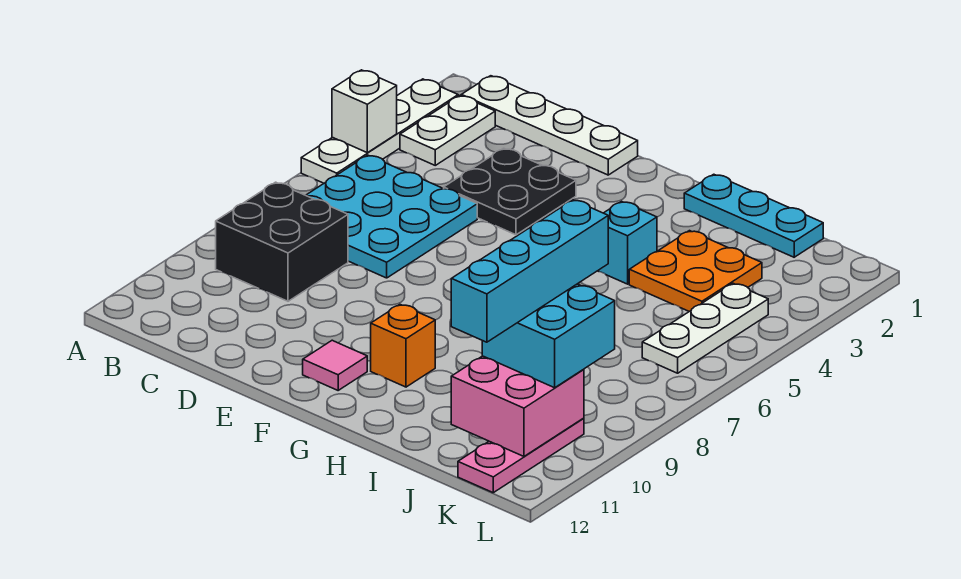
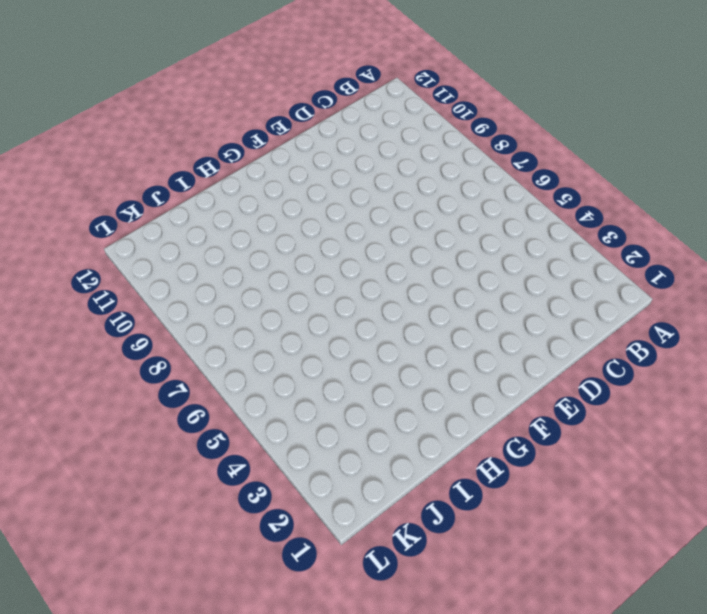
none -> white 1x4 plate [301,79,458,183]
none -> white 1x4 plate [461,76,638,175]
none -> white 1x2 plate [400,96,495,165]

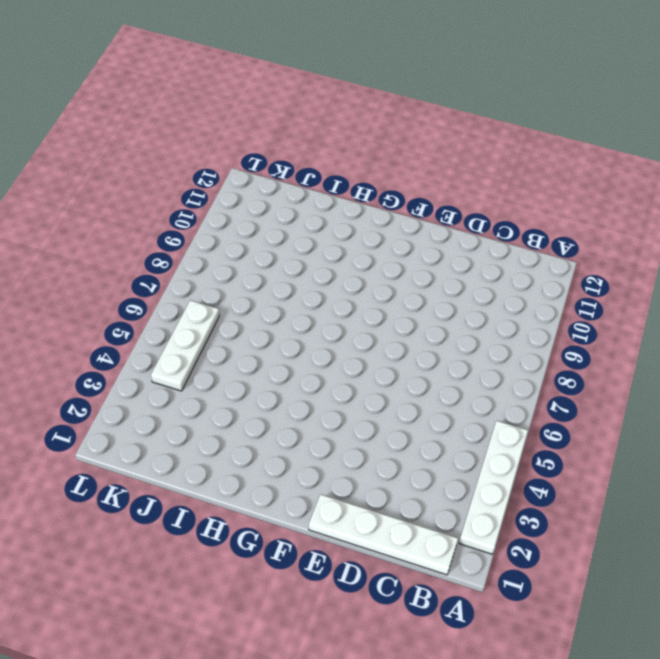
none -> white 1x2 plate [400,96,495,165]
none -> cyan 3x3 plate [306,155,477,278]
none -> black 2x2 brick [216,182,348,301]

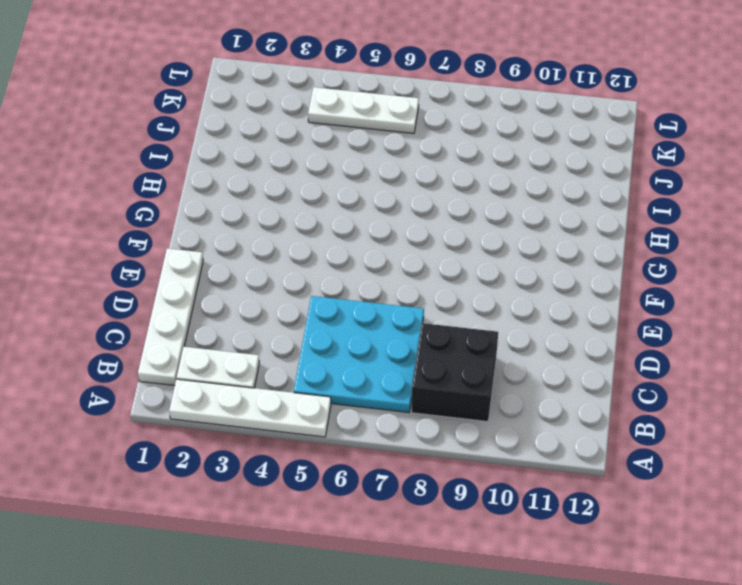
none -> black 2x2 plate [444,148,576,235]
none -> pink 1x1 tile [303,340,367,390]
none -> orange 1x1 brick [371,305,435,387]

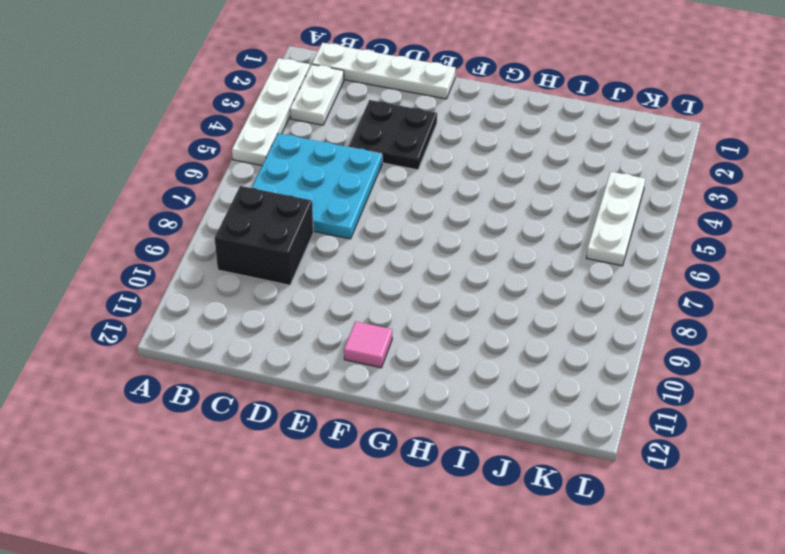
none -> orange 1x1 brick [371,305,435,387]
none -> cyan 1x3 plate [684,174,823,257]
none -> cyan 1x1 brick [598,201,657,284]

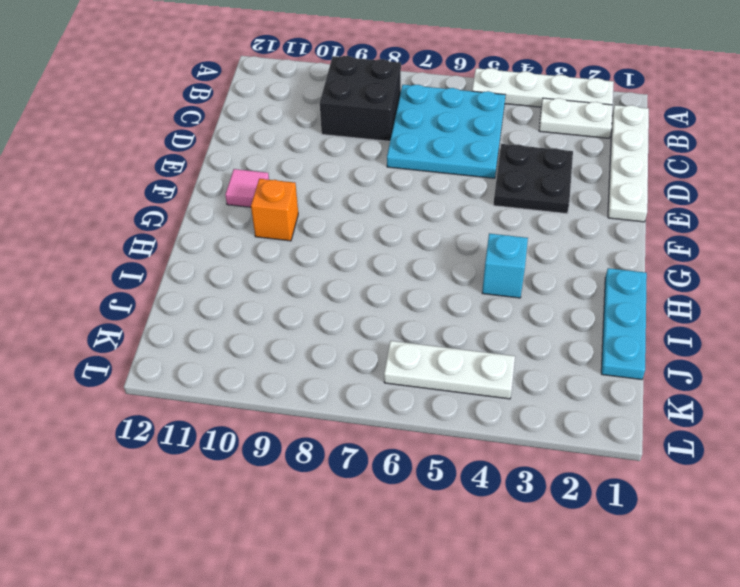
none -> orange 2x2 plate [629,231,762,311]
none -> pink 1x3 plate [458,418,584,493]
none -> white 1x1 brick [332,70,397,153]

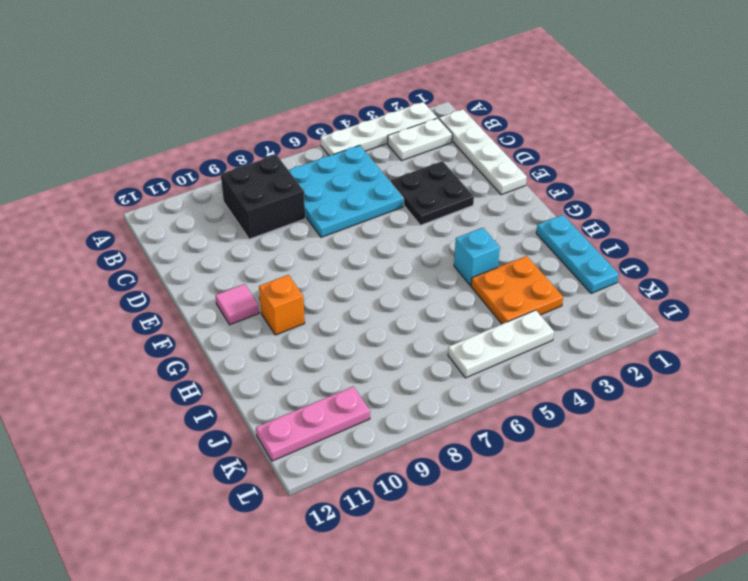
none -> white 1x1 brick [332,70,397,153]
none -> pink 2x2 brick [451,356,584,456]
none -> cyan 2x2 brick [482,284,615,388]

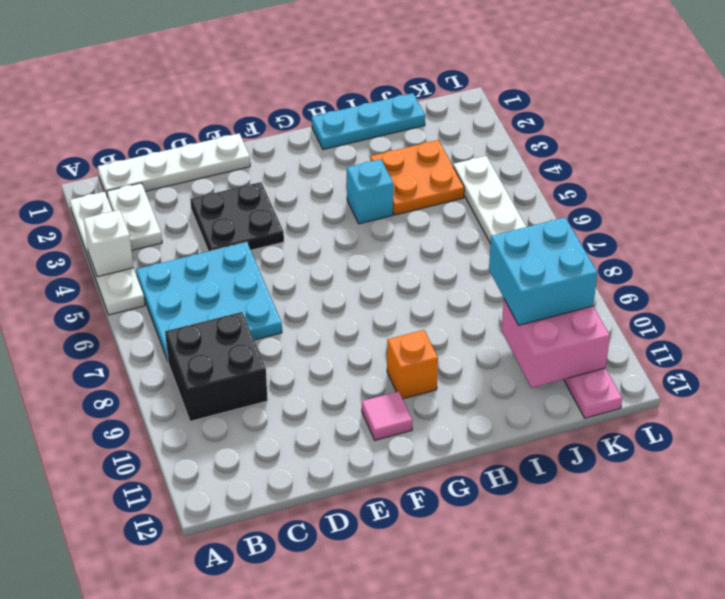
none -> cyan 1x4 brick [451,200,608,342]

